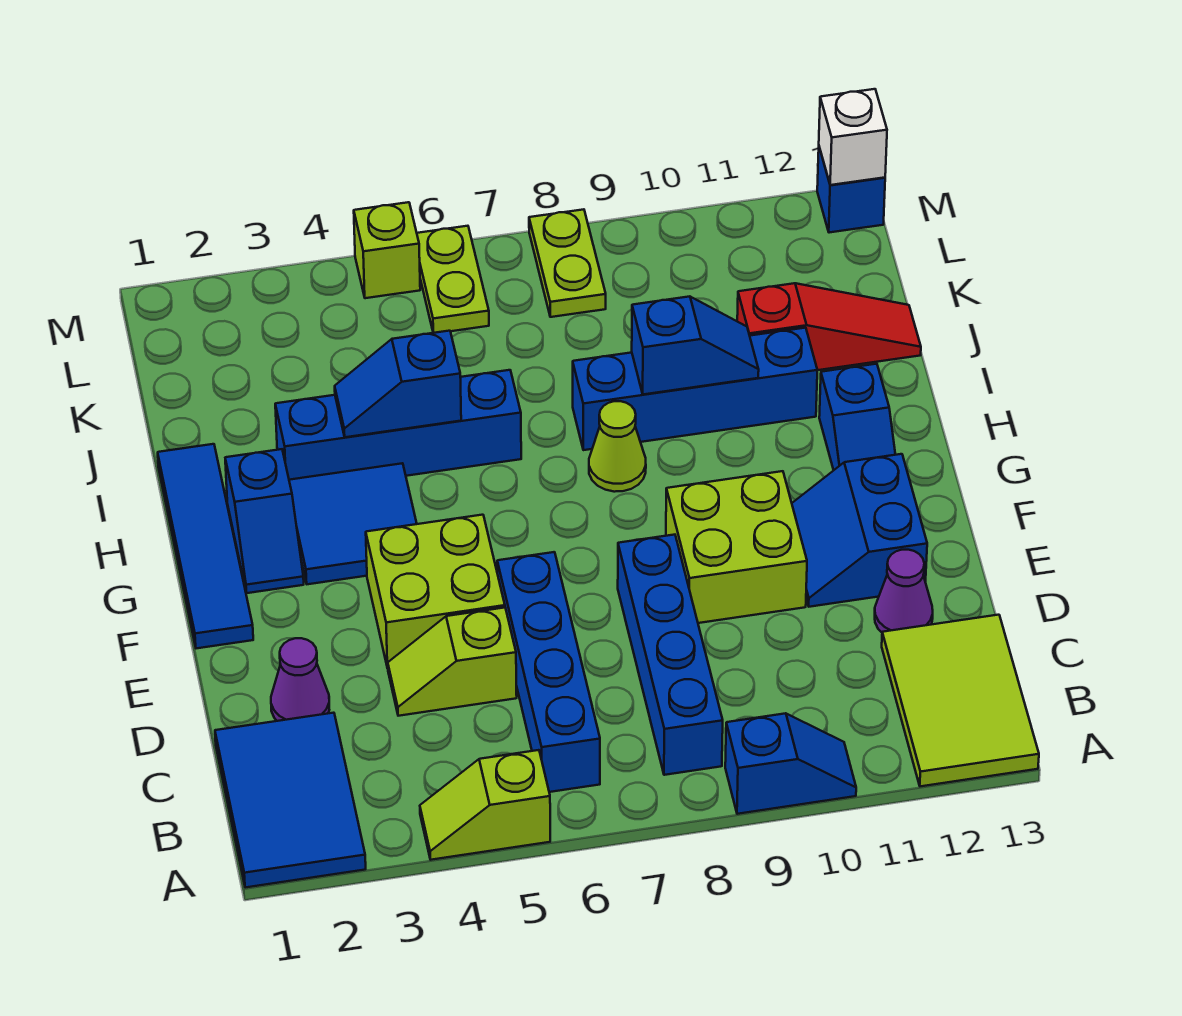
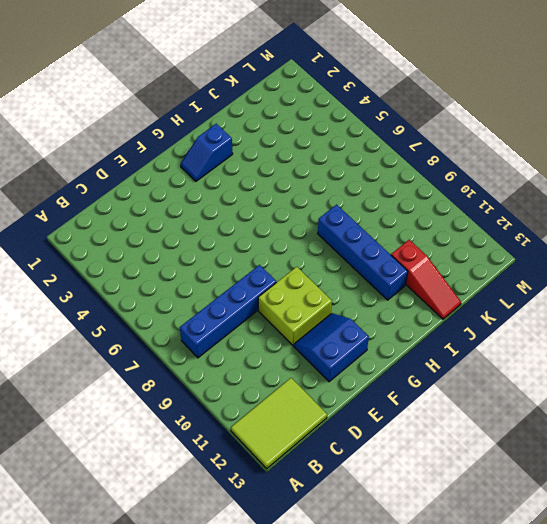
none -> blue 2x3 tile [215,713,366,888]
none -> lime 1x2 slope [420,750,550,860]
none -> blue 1x2 slope [725,713,856,814]

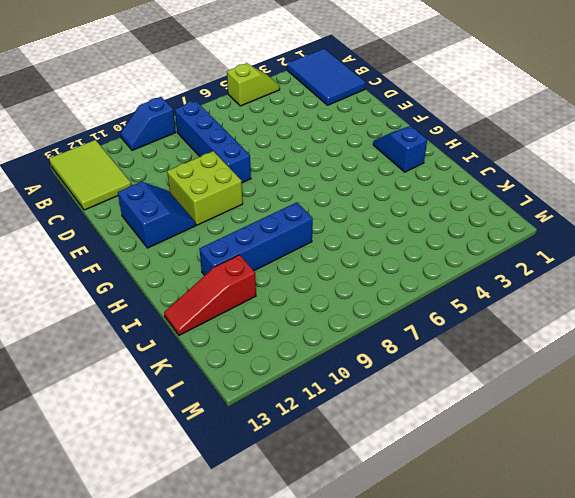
none -> blue 1x4 brick [497,552,600,792]
none -> purple 1x1 cone [271,638,329,721]
none -> lime 1x2 slope [388,608,517,716]

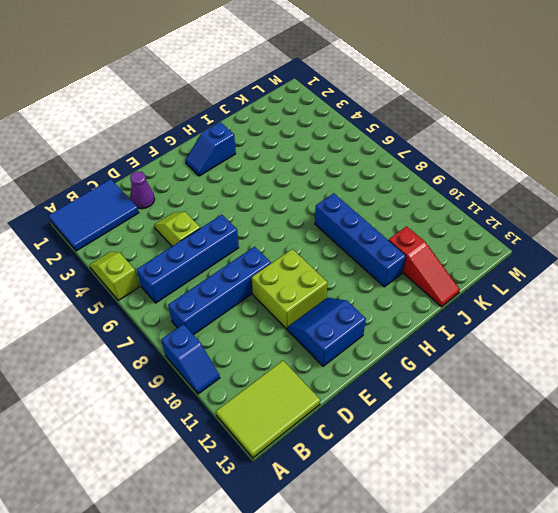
none -> purple 1x1 cone [875,550,933,632]
none -> lime 2x2 brick [366,515,505,668]
none -> blue 1x4 tile [158,444,253,648]

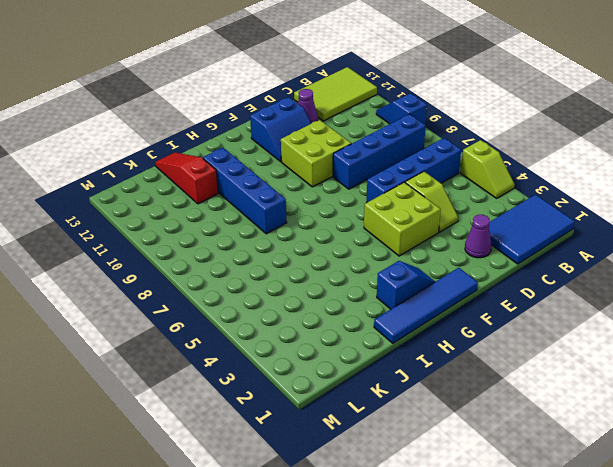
none -> blue 2x2 tile [289,463,417,584]
none -> blue 1x2 slope [819,364,895,470]
none -> lime 1x1 cone [589,401,646,492]

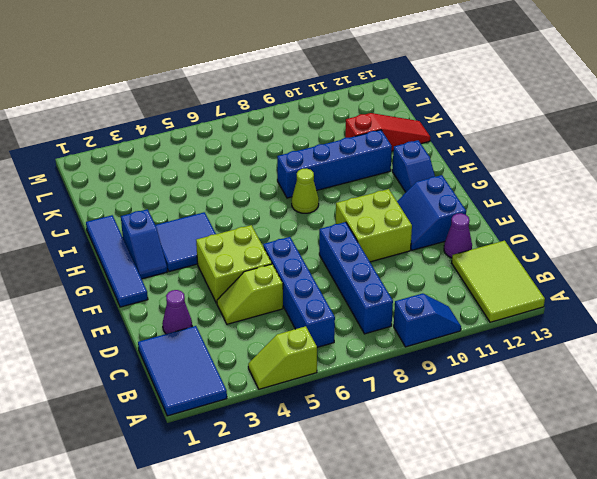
none -> blue 1x4 brick [275,370,521,480]
none -> lime 1x2 plate [417,226,489,333]
none -> lime 1x2 plate [529,209,606,317]

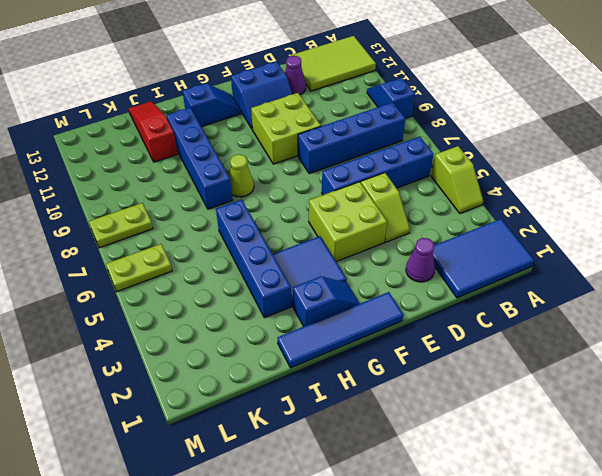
none -> lime 1x1 brick [354,202,420,298]
none -> blue 1x1 brick [817,147,885,233]
none -> blue 1x2 slope [335,331,461,437]

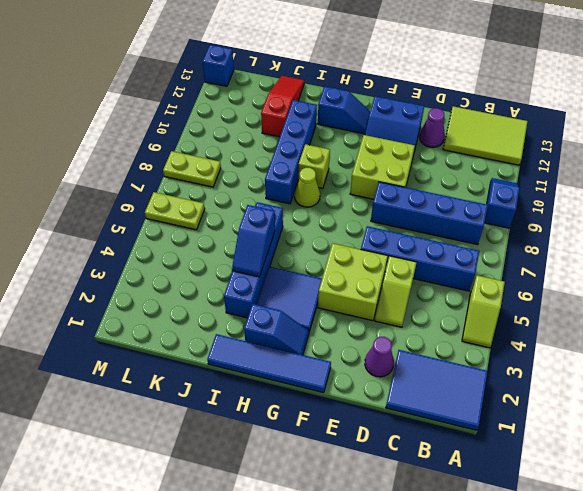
lime 1x1 brick [298,144,330,188] -> lime 1x1 brick moved to [354,202,420,298]
none -> blue 1x2 slope [632,296,759,395]
none -> white 1x1 brick [819,89,887,185]

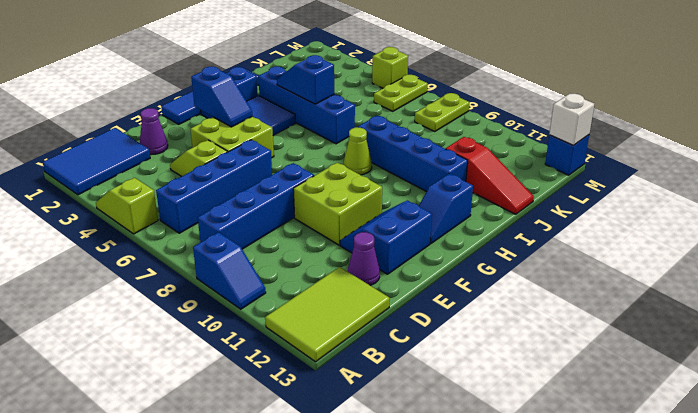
blue 1x2 slope [191,67,252,127] -> blue 1x2 slope moved to [632,296,759,395]

